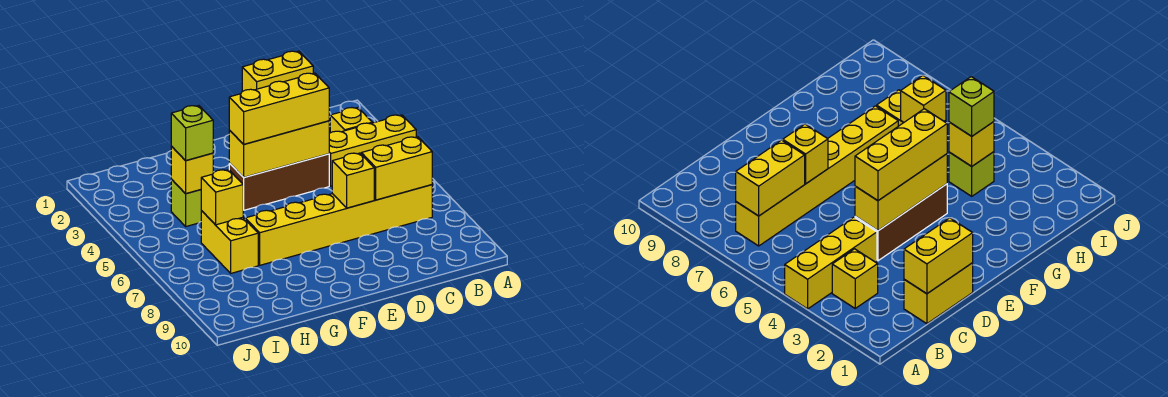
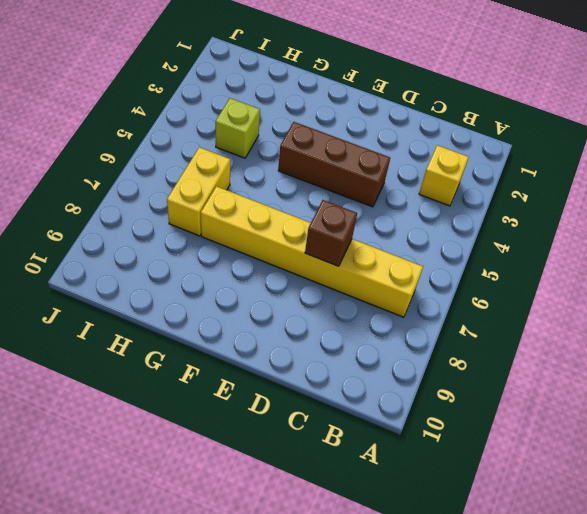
brown 1x1 brick [305,200,357,266] -> yellow 1x1 brick [332,153,374,208]
none -> yellow 1x3 brick [329,115,416,186]
none -> yellow 1x2 brick [904,263,973,324]
none -> yellow 1x2 brick [361,137,432,200]

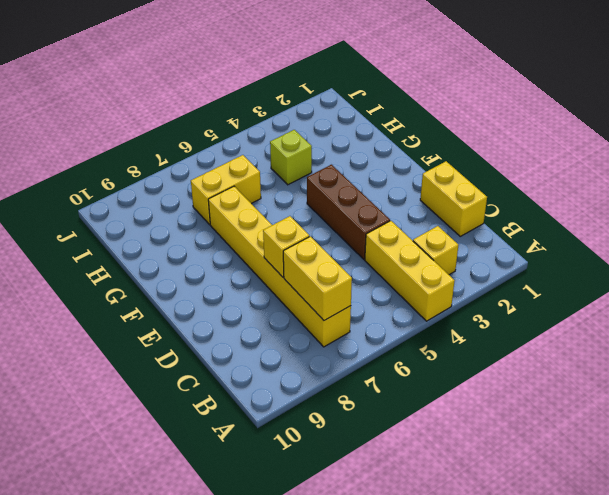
none -> yellow 1x2 brick [242,51,313,91]
none -> yellow 1x3 brick [229,121,329,177]
none -> yellow 1x1 brick [171,146,213,194]

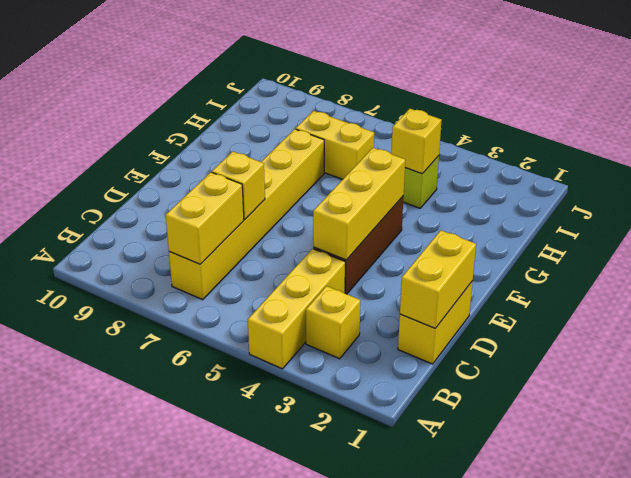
none -> yellow 1x1 brick [201,170,243,225]
none -> yellow 1x3 brick [229,73,329,144]
none -> lime 1x1 brick [171,106,213,161]

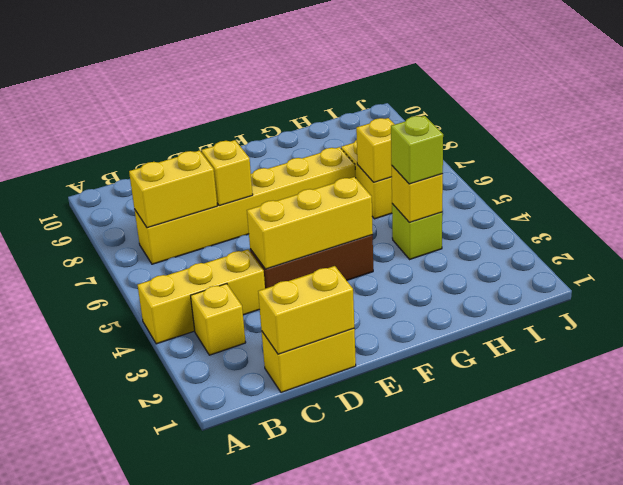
none -> yellow 1x3 brick [229,73,329,144]

